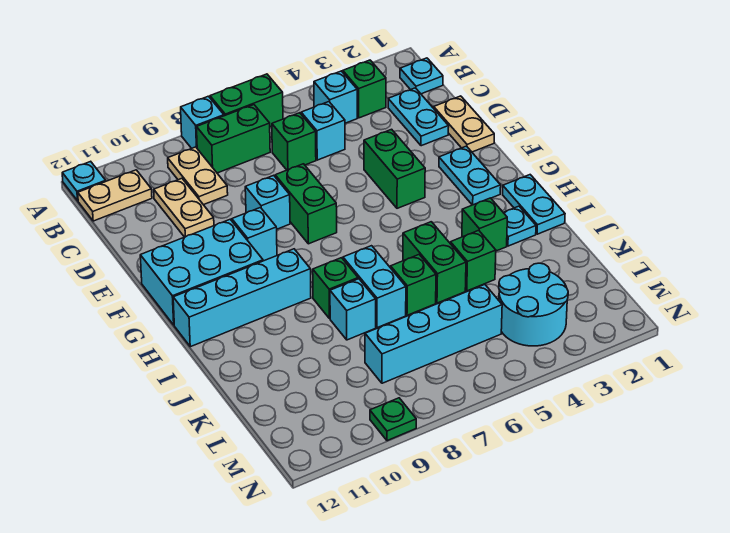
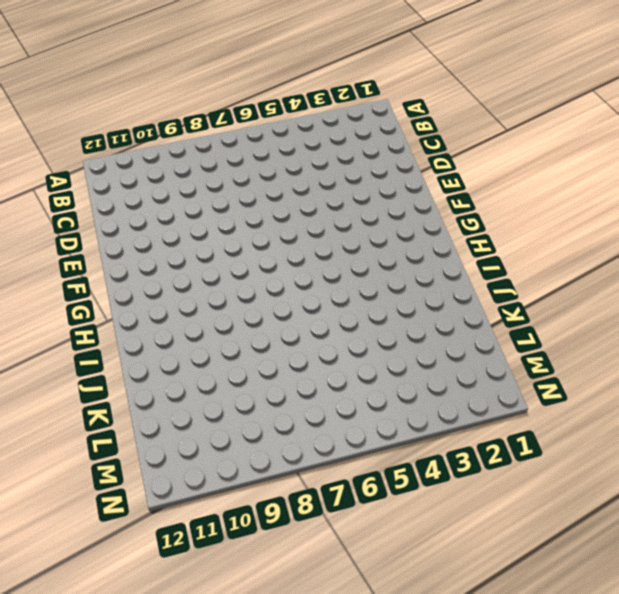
none -> green 1x2 brick [210,74,283,127]
none -> cyan 1x1 brick [181,96,224,148]
none -> cyan 1x1 plate [62,161,106,201]
none -> cyan 1x1 plate [400,58,443,94]

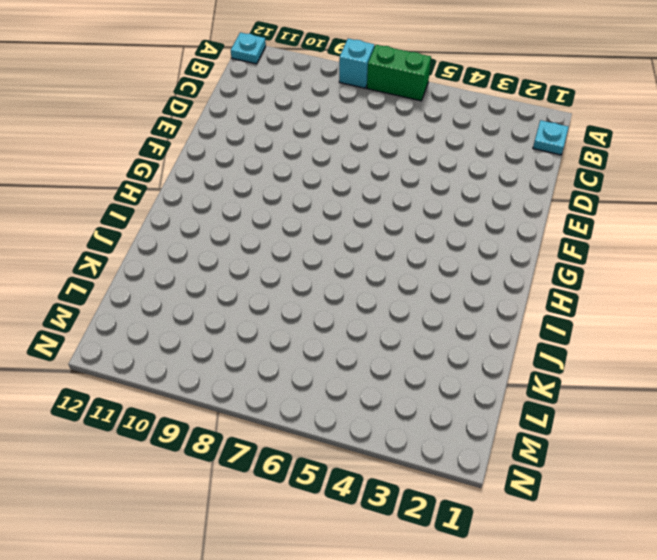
none -> green 1x1 brick [343,60,386,118]
none -> cyan 1x1 brick [314,71,357,123]
none -> green 1x2 brick [197,105,270,173]
none -> tan 1x2 plate [168,147,228,205]

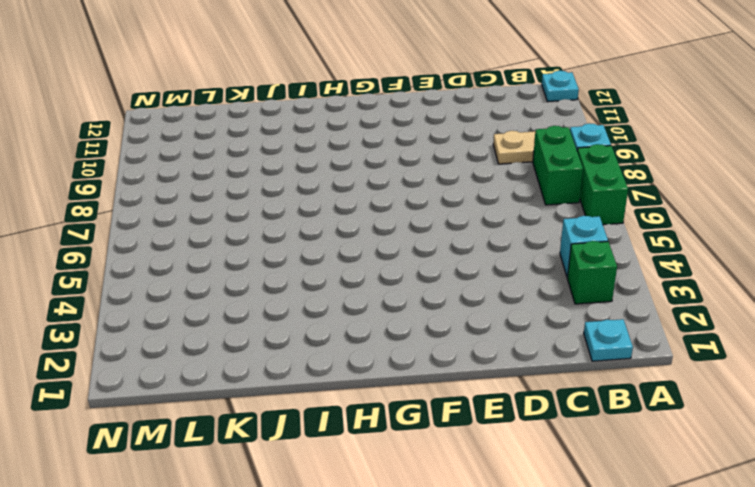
none -> tan 1x2 plate [78,170,152,221]
none -> cyan 1x2 plate [388,88,449,146]
none -> cyan 1x1 brick [301,102,345,160]
none -> green 1x1 brick [272,113,316,170]

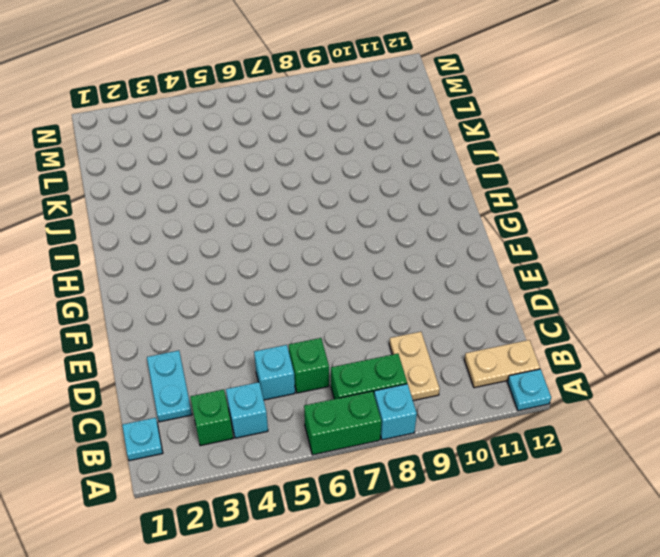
none -> tan 1x2 plate [154,178,214,237]
none -> tan 1x2 plate [434,96,494,152]
none -> green 1x2 brick [364,129,425,208]
none -> green 1x2 brick [275,164,337,244]

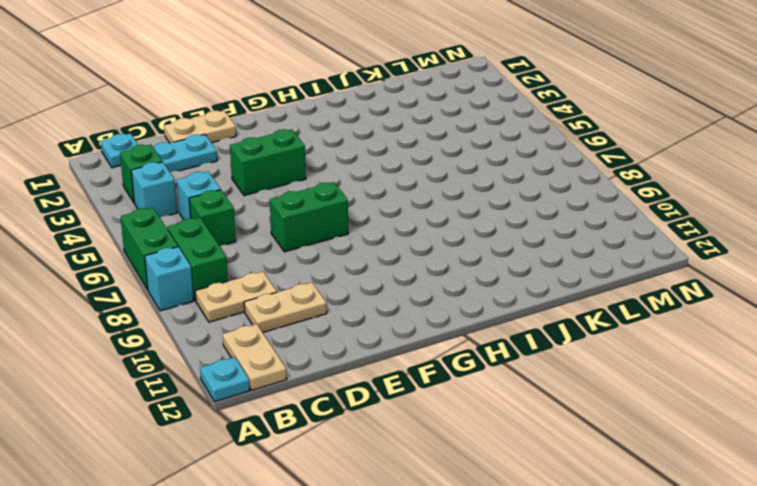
none -> cyan 1x1 brick [245,175,290,229]
none -> cyan 1x2 plate [439,146,501,205]
none -> cyan 1x1 brick [232,208,277,261]
none -> cyan 2x3 brick [140,219,263,325]

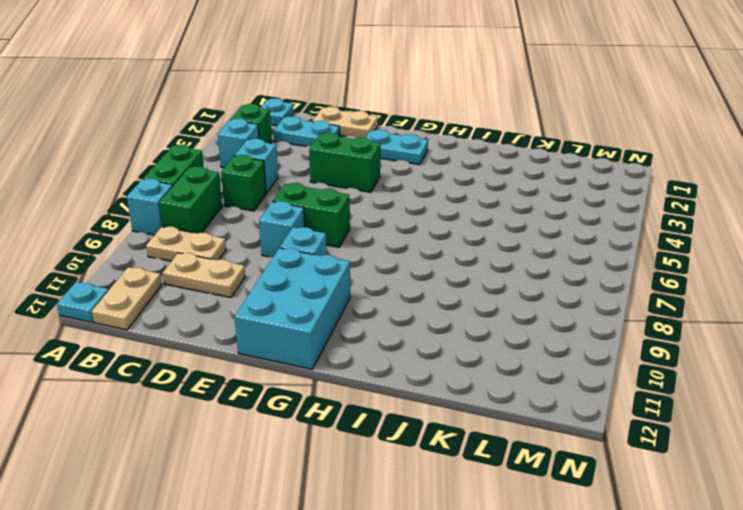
none -> cyan 1x2 plate [503,175,565,234]
none -> cyan 1x4 brick [173,249,311,347]
none -> cyan 1x1 plate [503,206,536,246]
none -> green 1x1 brick [462,198,507,251]

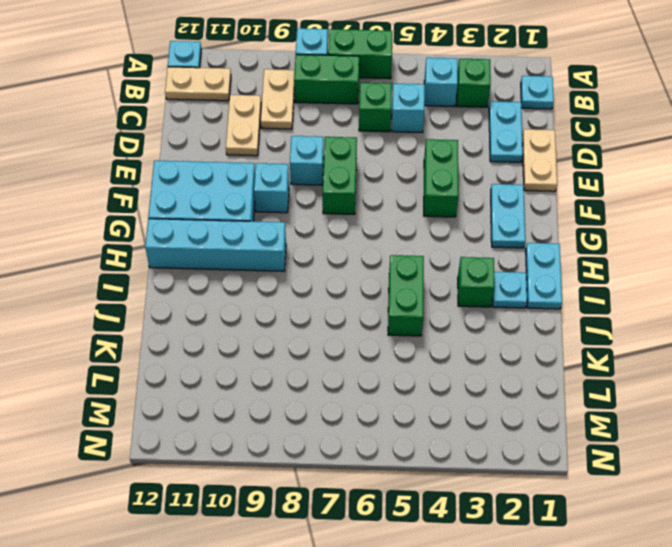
none -> cyan 1x2 brick [343,246,406,328]
none -> green 1x1 brick [313,258,358,319]
none -> green 1x1 brick [450,230,496,291]
none -> green 1x1 brick [390,255,436,315]

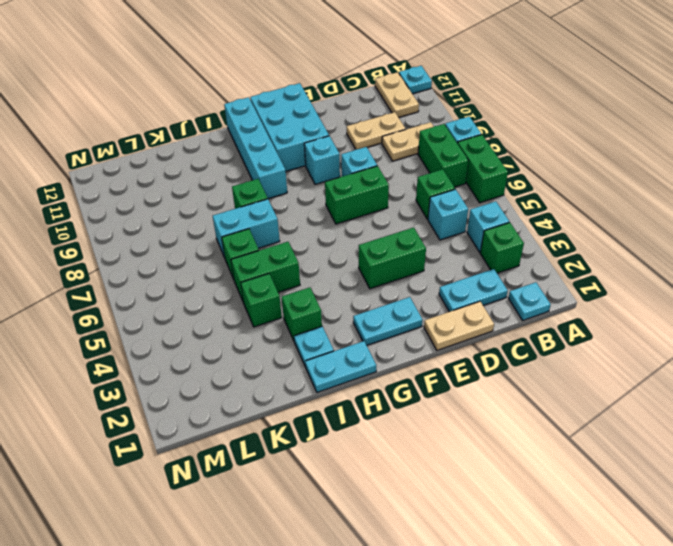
none -> cyan 1x1 brick [330,279,376,340]
none -> cyan 2x2 round brick [499,263,568,346]
none -> cyan 1x4 brick [365,284,502,383]
none -> green 1x1 plate [370,398,416,441]

